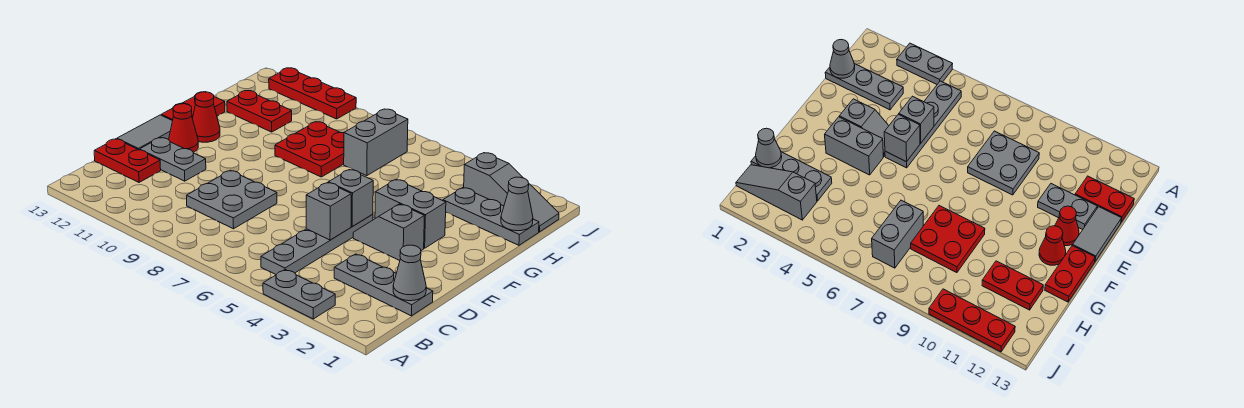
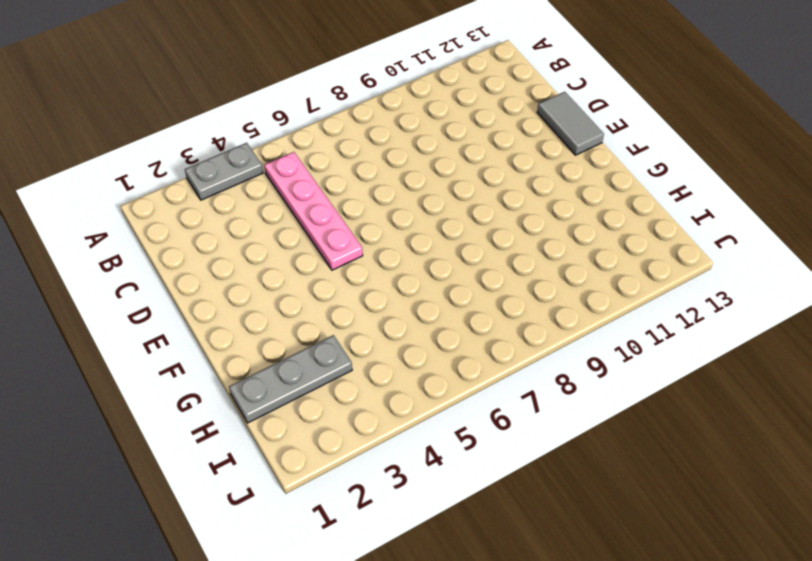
pink 1x4 plate [264,152,363,270] -> grey 1x4 plate [261,214,373,274]
none -> grey 1x3 plate [334,254,433,316]
none -> grey 2x2 plate [187,170,277,229]
none -> red 1x2 plate [94,139,161,182]

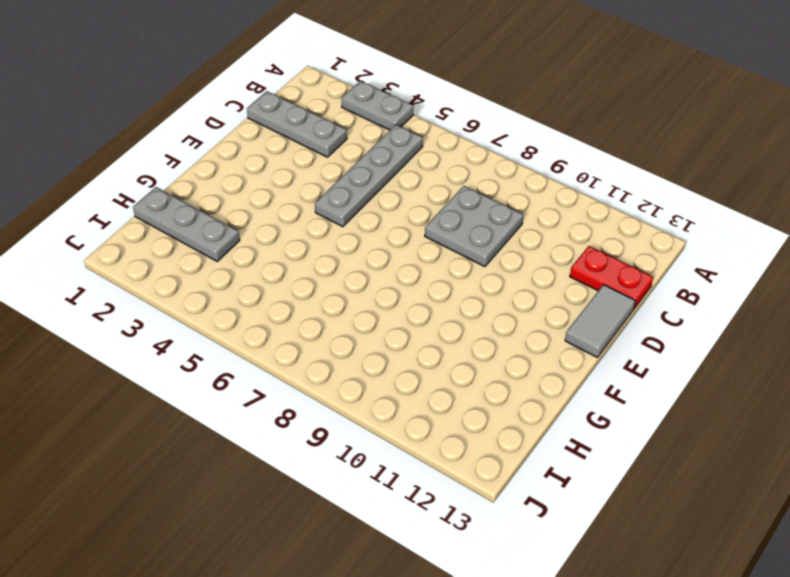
none -> grey 1x2 plate [140,138,206,181]
none -> grey 1x2 slope [353,204,424,261]
none -> red 1x1 cone [169,104,198,152]

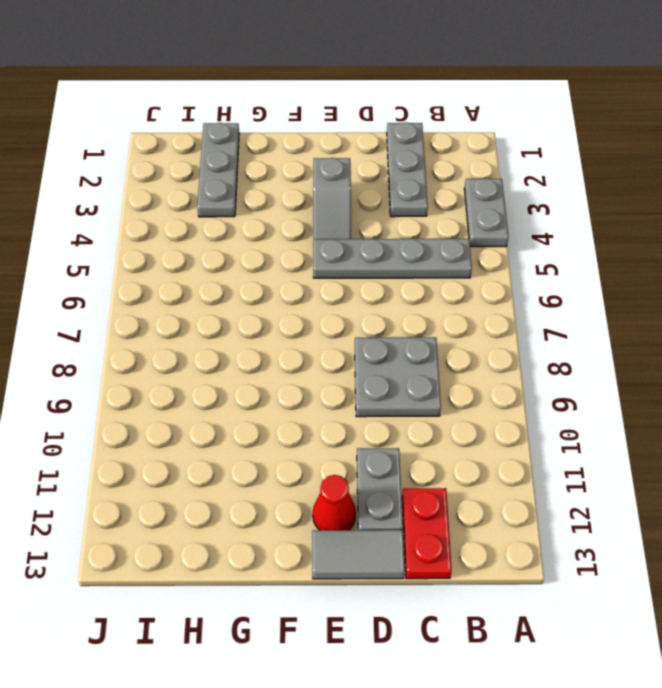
none -> grey 1x2 brick [375,179,446,248]
none -> red 1x1 cone [192,92,220,142]
none -> red 1x2 plate [162,92,225,121]

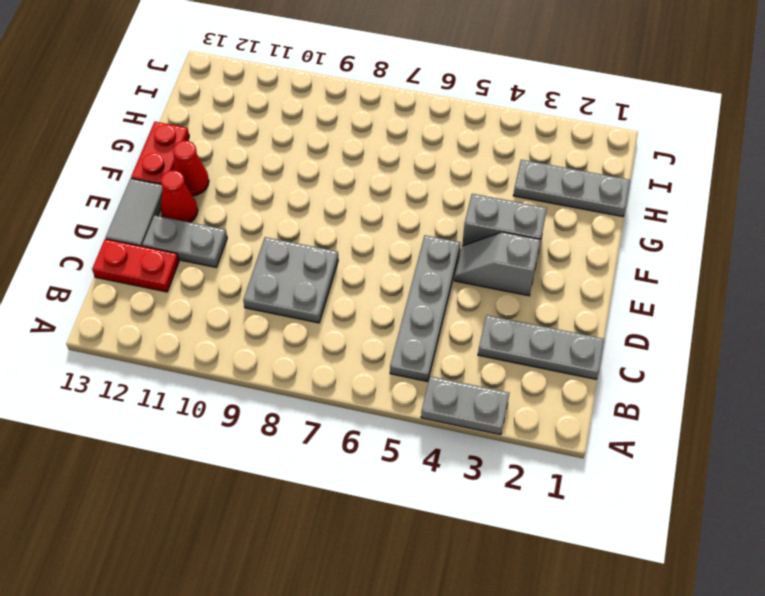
none -> red 2x2 plate [275,122,344,177]
none -> grey 1x2 brick [344,109,408,176]
none -> red 1x2 plate [227,91,292,132]

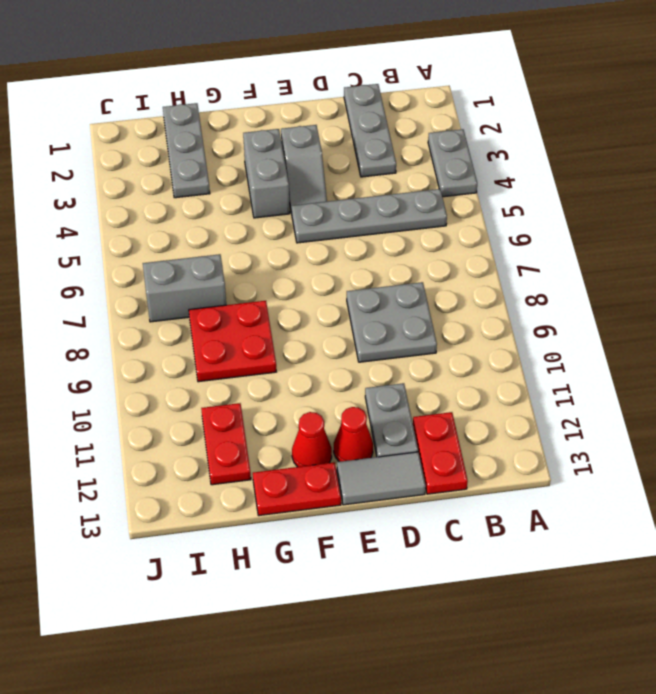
none -> grey 1x3 slope [464,153,559,232]
none -> red 1x3 plate [269,68,356,119]
none -> grey 1x1 cone [393,245,426,301]

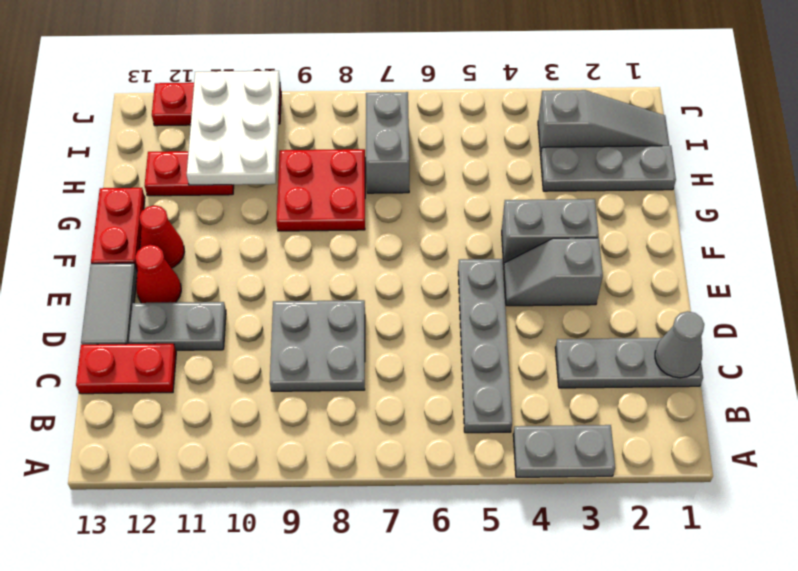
white 2x3 plate [187,71,280,185] -> none
none -> grey 1x1 brick [306,183,351,240]
none -> grey 1x1 brick [328,170,373,227]
none -> grey 1x1 cone [501,177,533,231]

